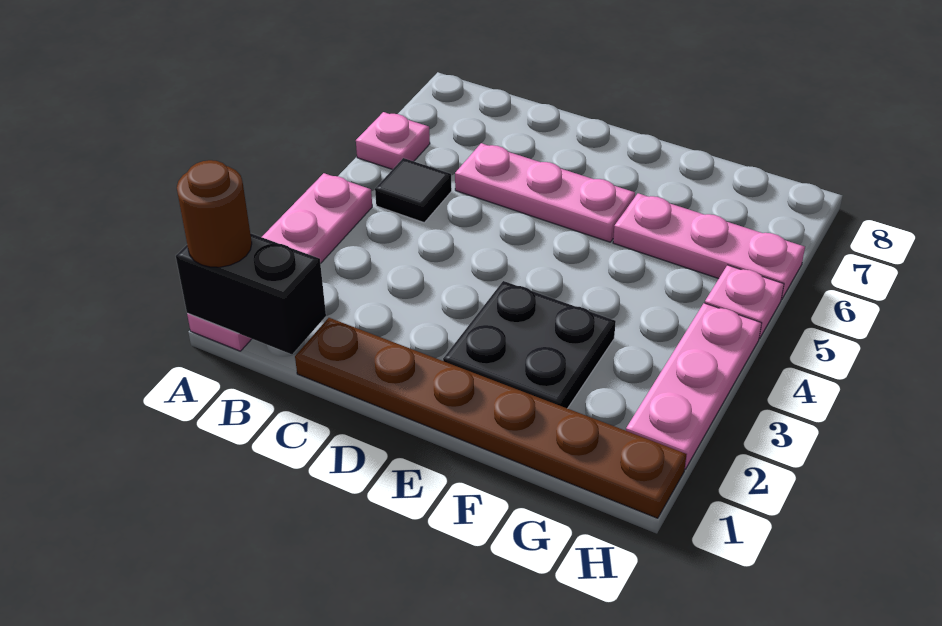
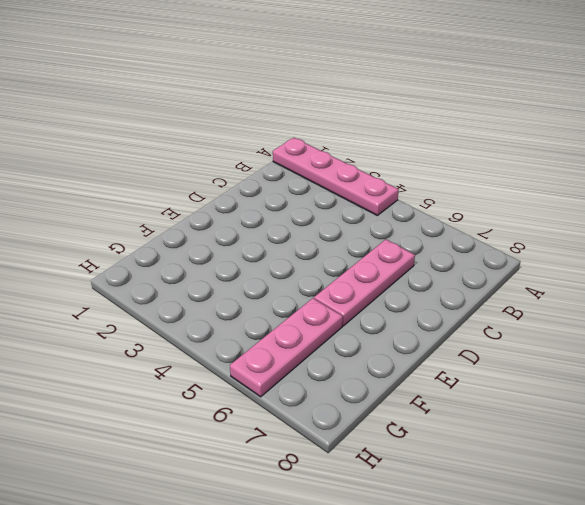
none -> pink 1x1 plate [356,112,430,170]
none -> black 1x1 tile [375,158,452,222]

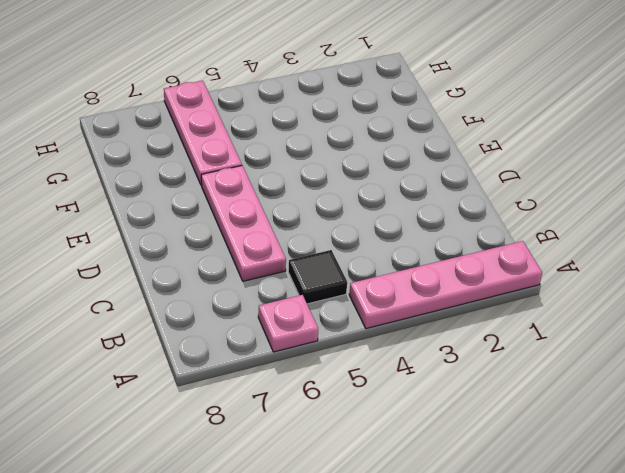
none -> brown 1x6 plate [295,318,686,518]
none -> black 2x2 plate [443,281,616,409]

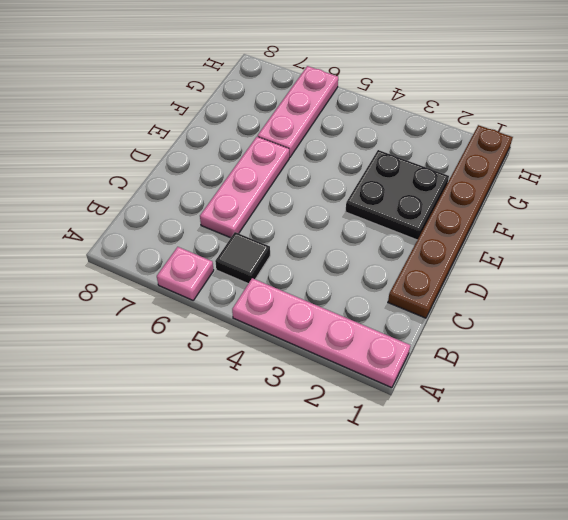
none -> pink 1x3 plate [626,303,762,469]
none -> pink 1x1 plate [705,265,784,339]

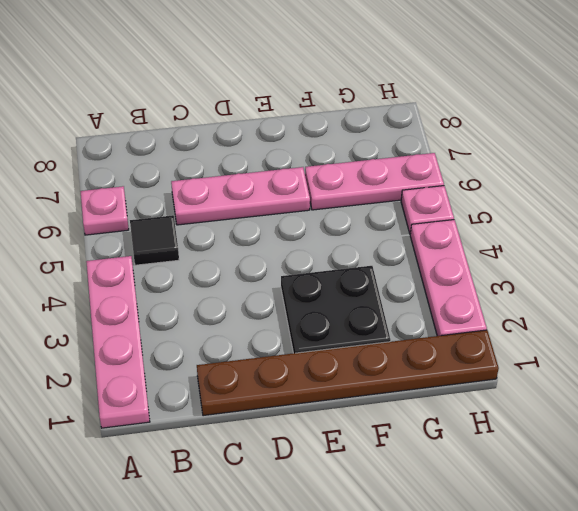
none -> black 1x2 brick [176,233,326,354]
none -> brown 1x1 round brick [177,160,252,267]

